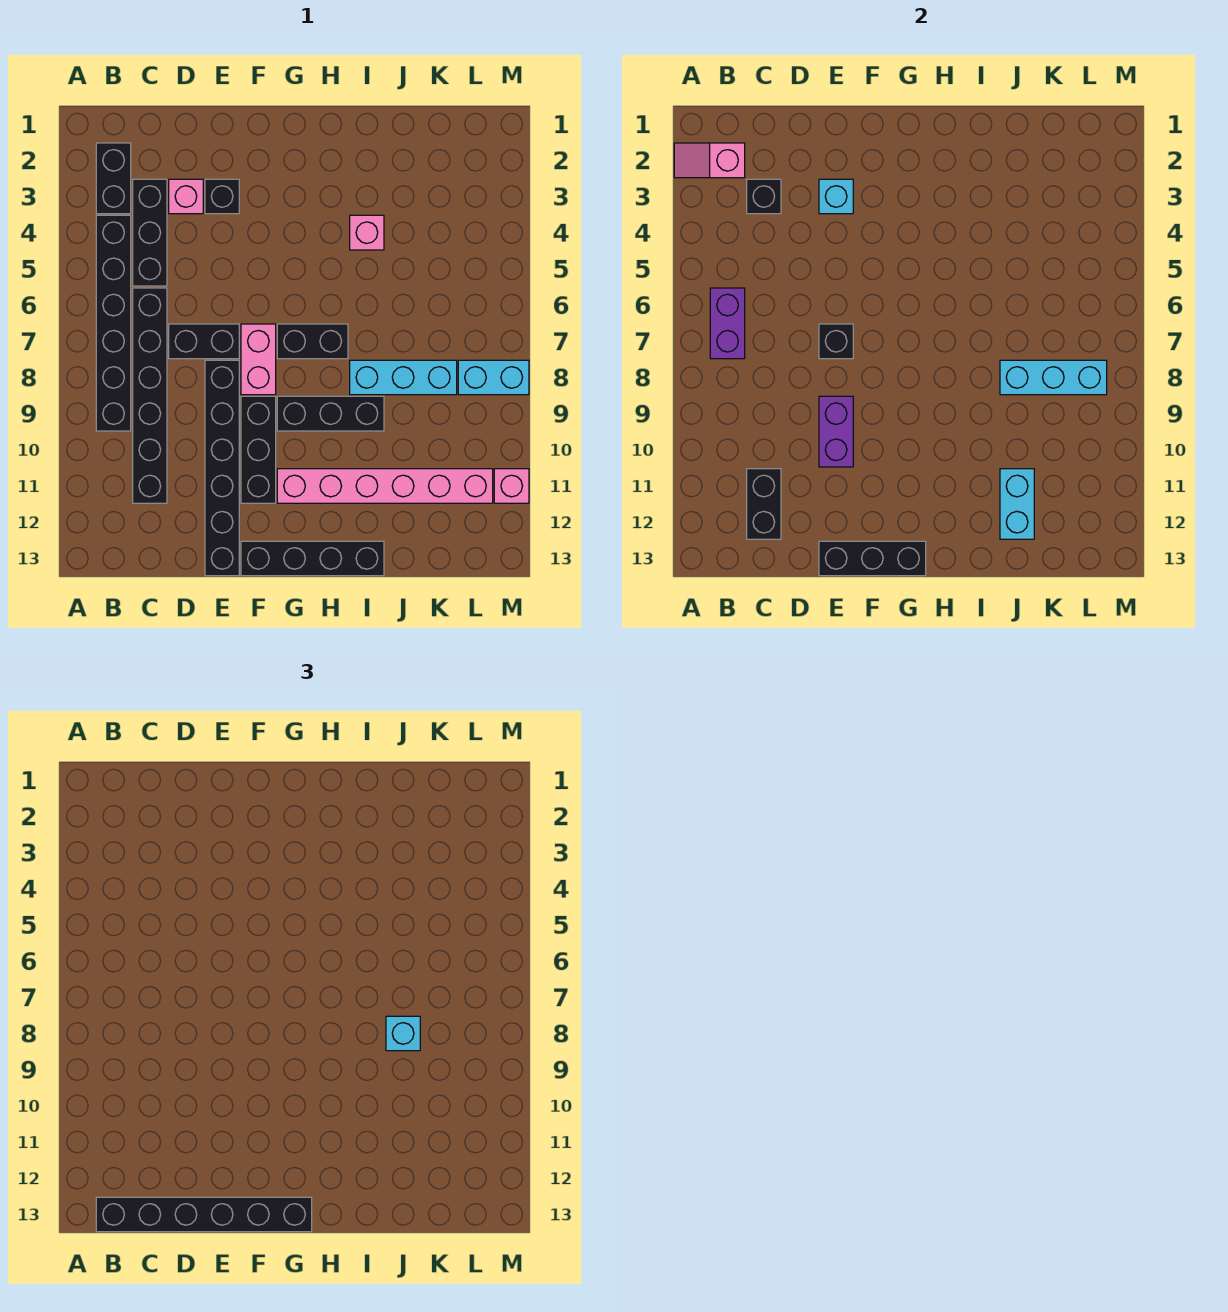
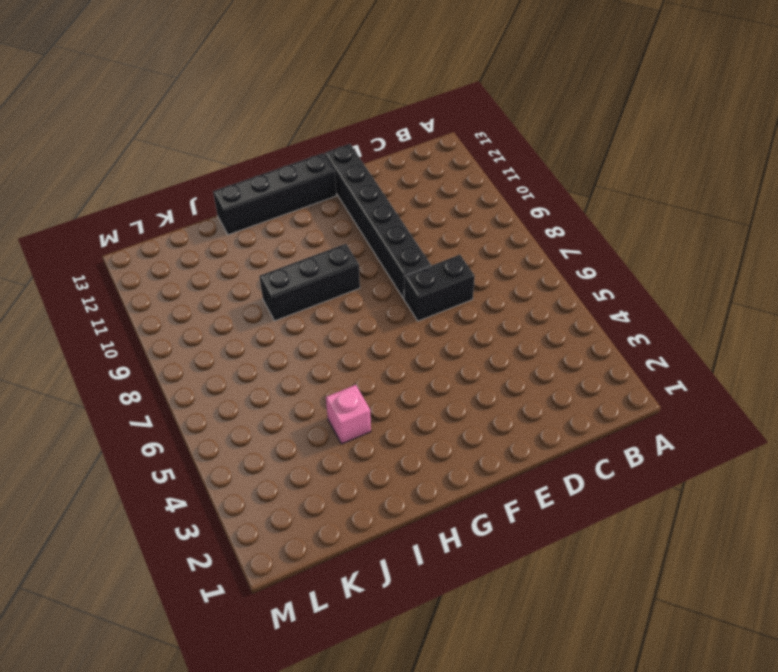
none -> black 1x2 brick [96,143,131,214]
none -> black 1x6 brick [96,215,131,431]
none -> black 1x3 brick [133,179,167,286]
none -> black 1x6 brick [133,288,167,503]

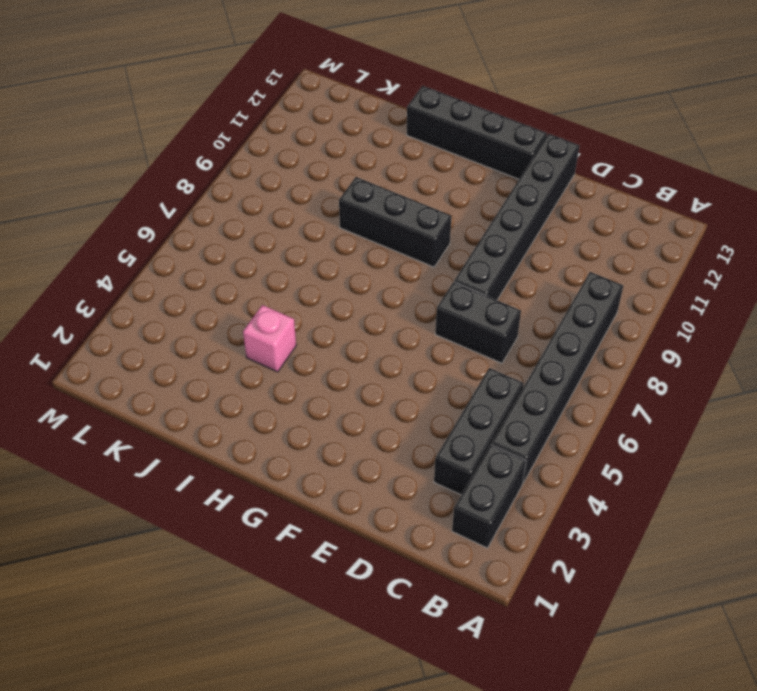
none -> black 1x6 brick [133,288,167,503]
none -> pink 1x1 brick [169,179,203,214]
none -> black 1x1 brick [205,179,239,214]
none -> pink 1x2 brick [241,324,276,395]

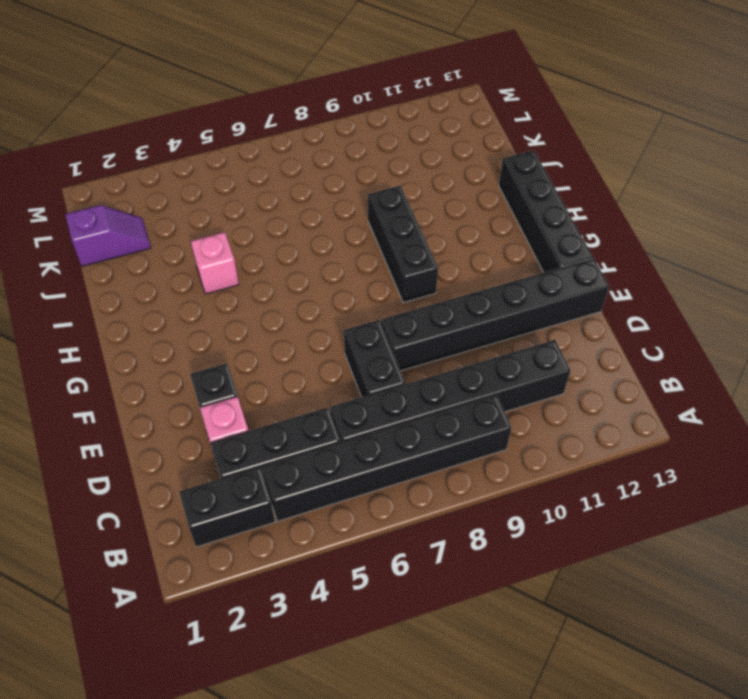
purple 1x2 slope [65,205,151,267] -> none
none -> pink 1x2 brick [241,324,276,395]
none -> black 1x3 brick [241,396,276,503]
none -> black 1x2 brick [277,324,348,359]
none -> pink 1x6 brick [277,469,493,503]

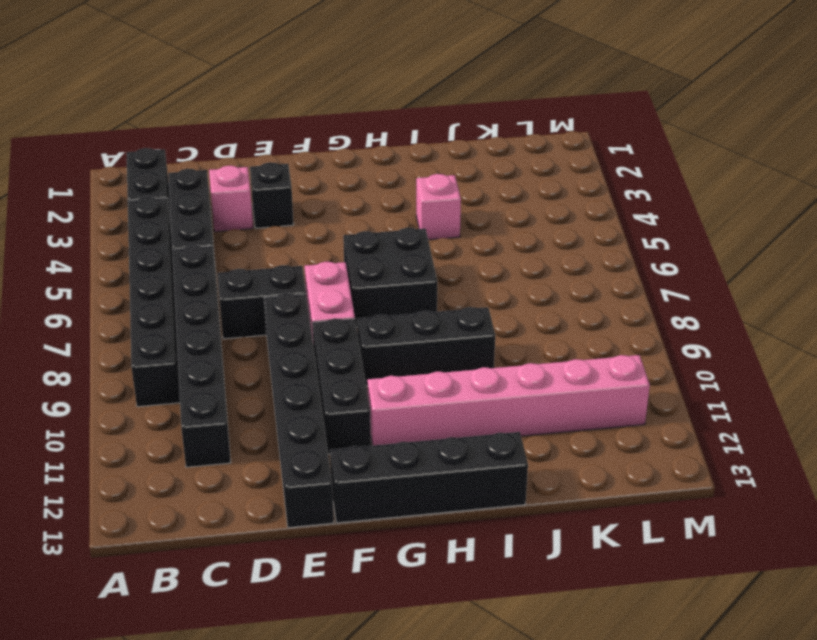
black 2x2 brick [343,228,437,327] -> black 1x2 brick [277,324,348,359]
none -> cyan 1x3 brick [350,360,457,395]
none -> cyan 1x2 brick [458,360,529,395]
none -> pink 1x1 brick [494,469,529,503]
none -> pink 1x2 slope [674,143,745,178]

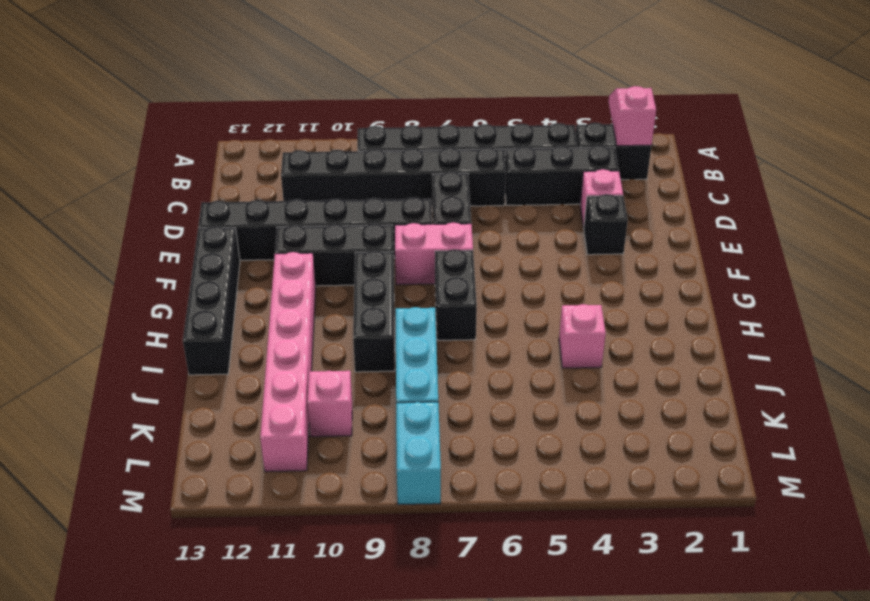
pink 1x1 brick [307,371,352,437] -> pink 1x1 brick moved to [494,469,529,503]
none -> purple 1x2 brick [710,288,745,359]
none -> black 1x1 brick [747,179,781,214]
none -> black 1x2 brick [747,469,781,539]
none -> cyan 1x1 brick [819,179,853,214]

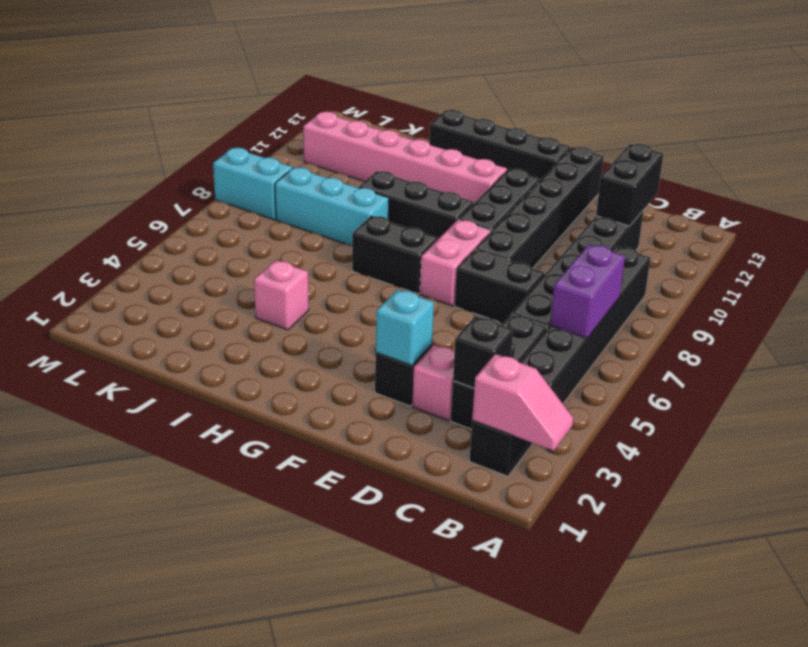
none -> pink 1x1 brick [494,469,529,503]
none -> black 1x1 brick [819,324,853,359]
none -> purple 1x2 brick [819,396,853,467]
none -> black 1x3 brick [819,541,926,576]

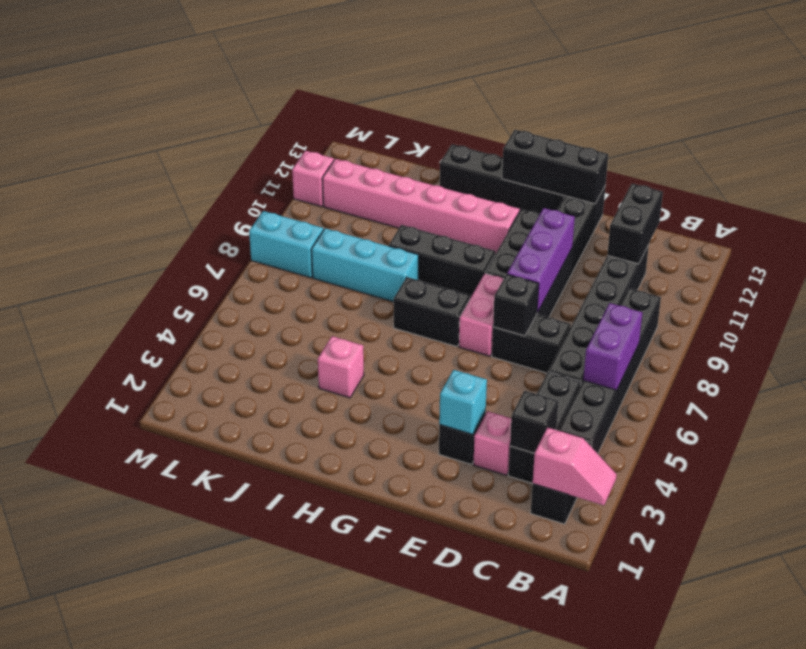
purple 1x3 brick [507,208,575,313] -> purple 1x2 brick [819,396,853,467]
none -> cyan 1x3 brick [1000,360,1107,395]
none -> cyan 1x2 brick [1000,469,1034,539]
none -> black 1x6 brick [96,1197,312,1232]
none -> cyan 1x1 brick [386,1016,420,1051]

